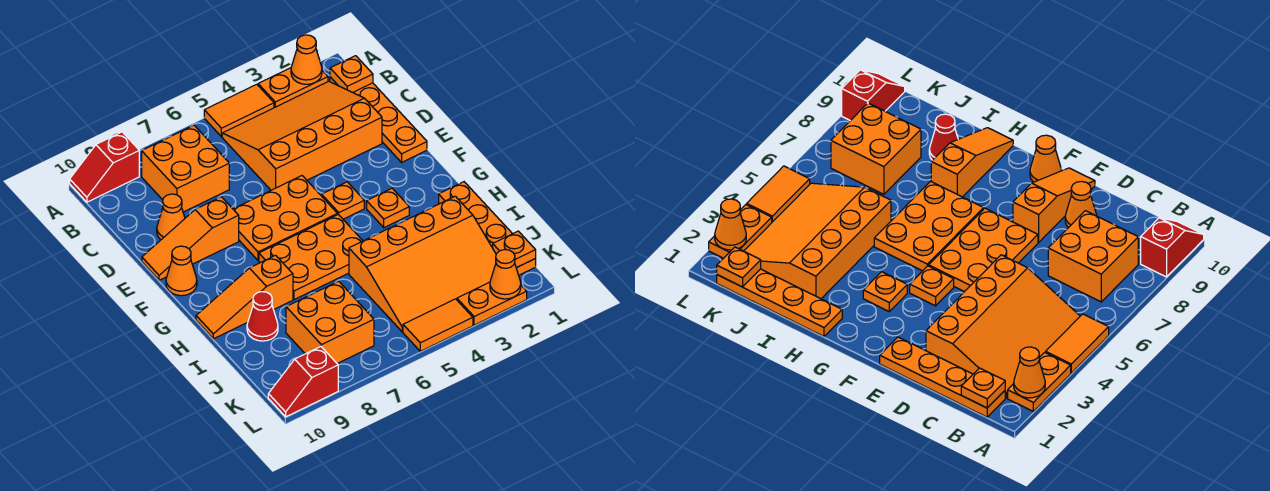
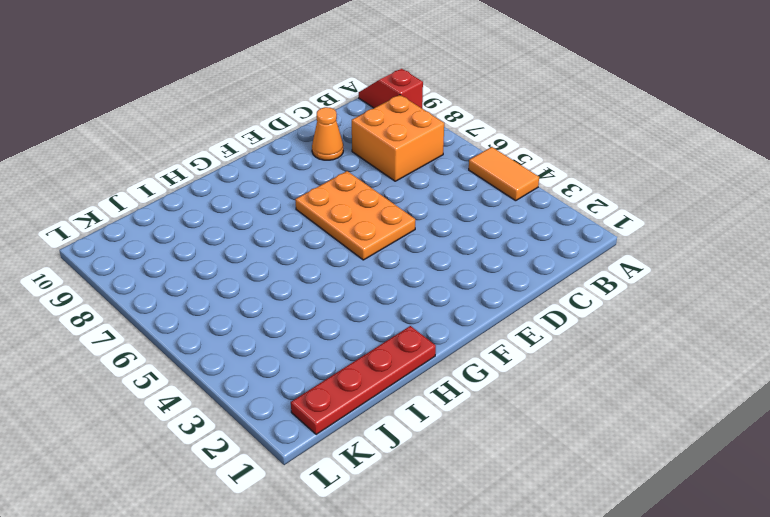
red 1x4 plate [291,326,436,434] -> orange 1x4 plate [439,182,536,275]
none -> orange 1x2 plate [258,68,328,108]
none -> orange 1x4 plate [330,77,427,162]
none -> orange 3x4 slope [222,81,382,190]

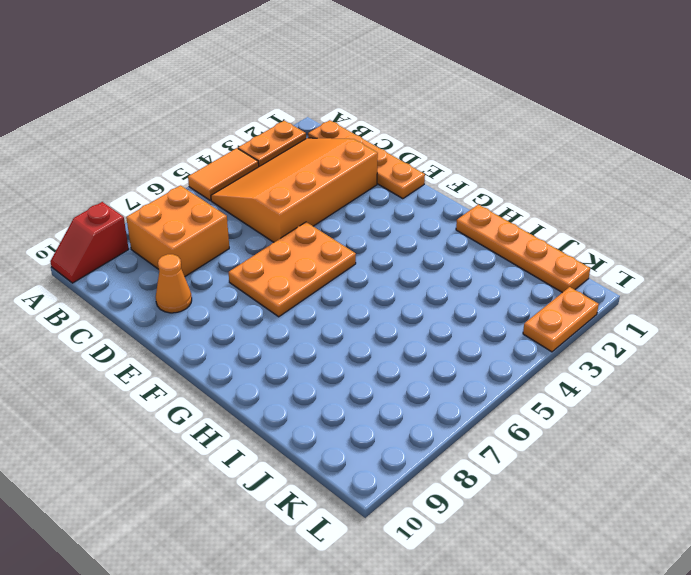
none -> orange 1x3 slope [142,197,239,280]
none -> orange 1x1 plate [322,182,364,219]
none -> orange 1x1 cone [166,246,197,296]

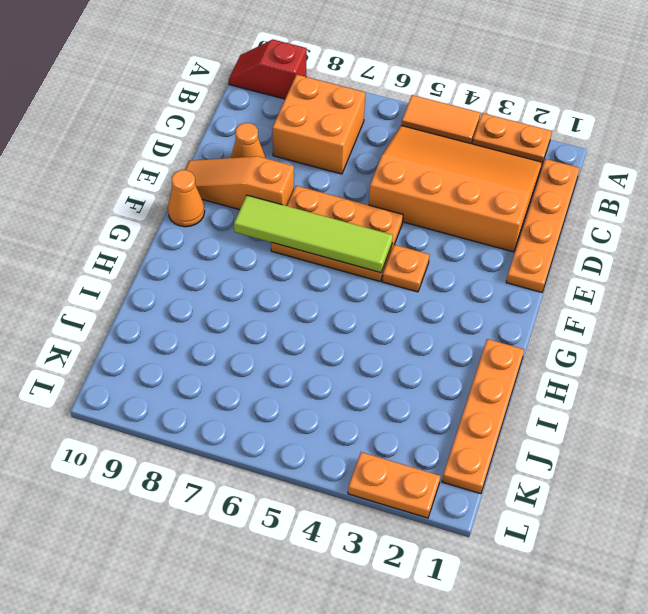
lime 1x4 tile [234,195,393,273] -> none
none -> orange 1x1 plate [367,188,409,228]
none -> orange 2x3 plate [259,214,363,300]
none -> orange 1x3 slope [196,255,293,339]

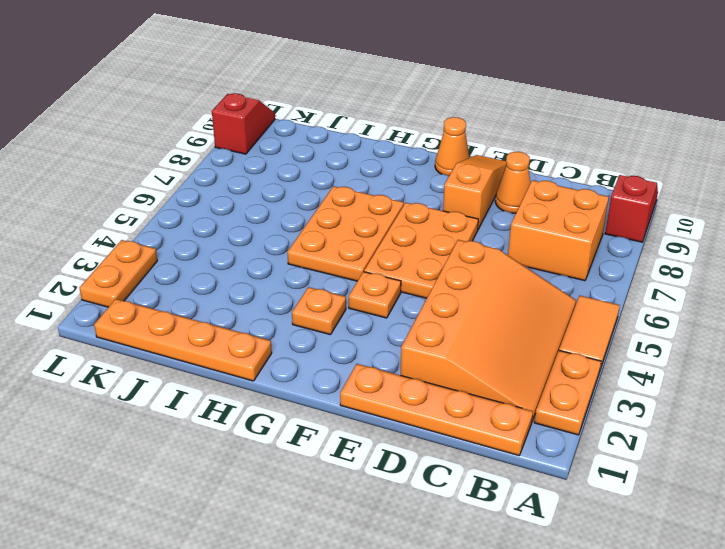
none -> orange 1x3 slope [196,255,293,339]
none -> orange 3x4 slope [349,196,496,332]
none -> red 1x1 cone [247,292,278,341]

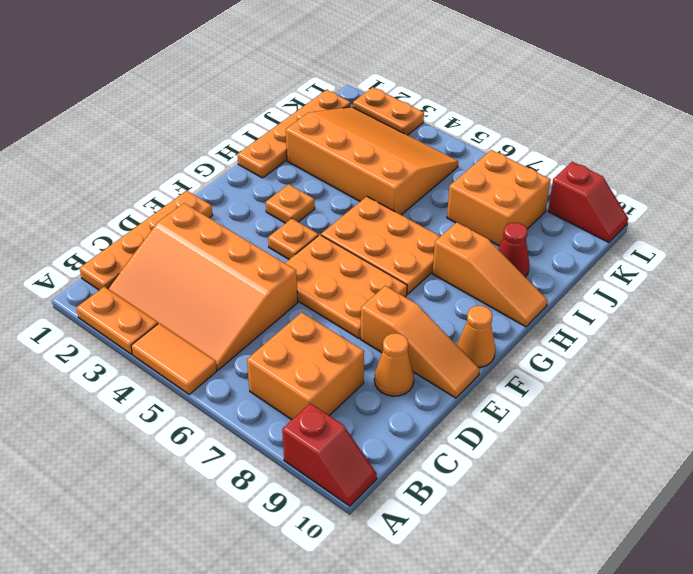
none -> orange 1x2 tile [403,299,473,351]
none -> orange 1x1 cone [291,35,322,84]
none -> orange 1x1 plate [330,56,373,92]

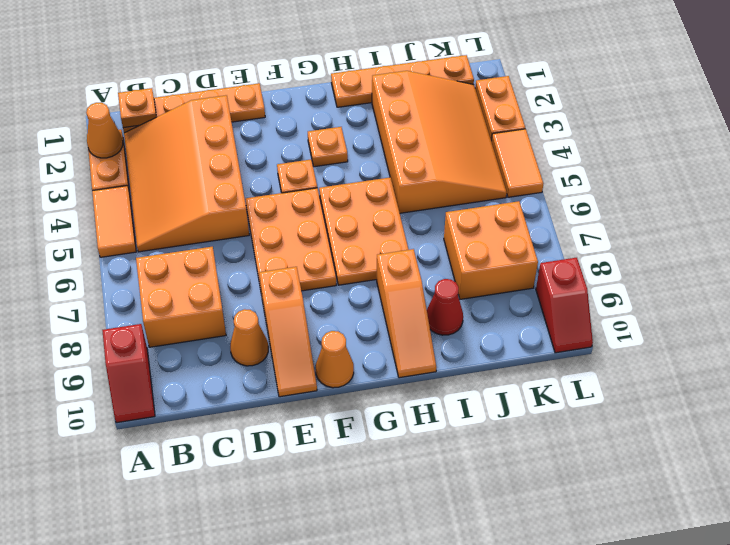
none -> orange 1x1 plate [493,231,536,268]
none -> orange 1x1 cone [490,250,521,299]

